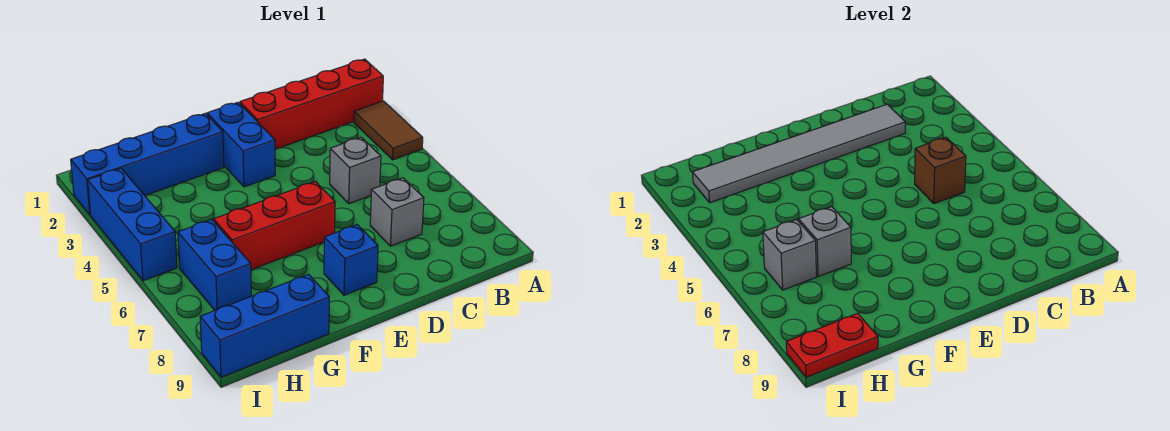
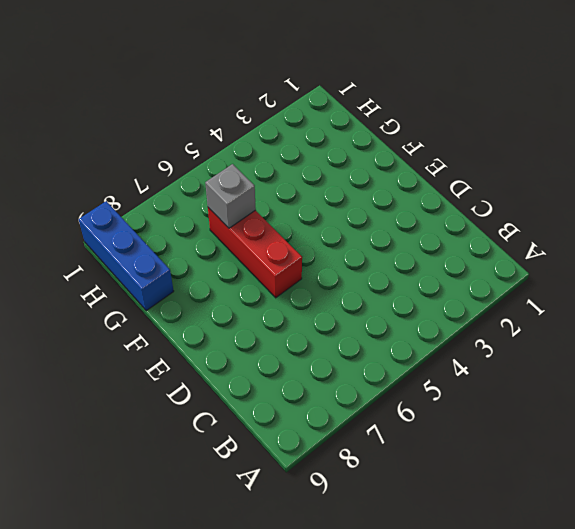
none -> red 1x4 brick [240,59,383,149]
none -> brown 1x2 tile [354,101,423,160]
none -> grey 1x1 brick [330,137,381,204]

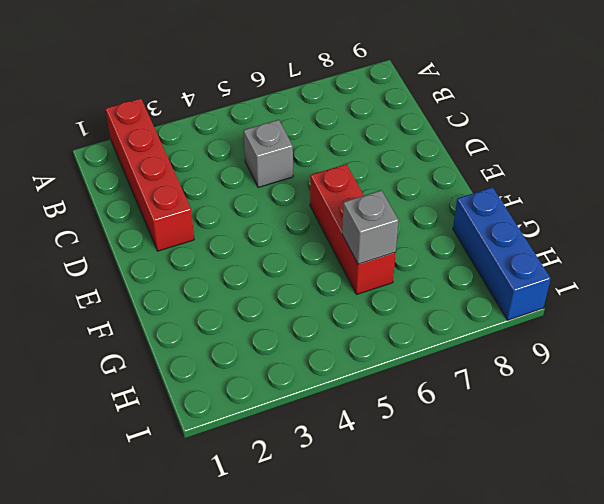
none -> brown 1x2 tile [354,101,423,160]
none -> grey 1x1 brick [370,178,424,246]
none -> blue 1x2 brick [207,102,275,187]

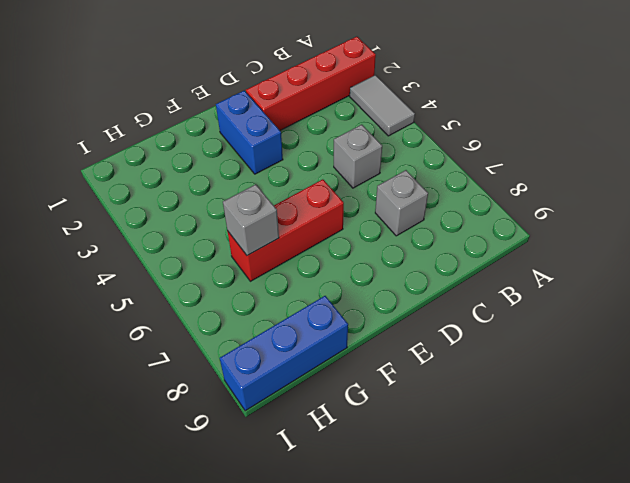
grey 1x2 tile [350,75,415,136] -> brown 1x2 tile [354,101,423,160]
none -> blue 1x1 brick [324,225,378,295]
none -> blue 1x4 brick [71,113,224,215]
none -> blue 1x2 brick [178,219,251,310]

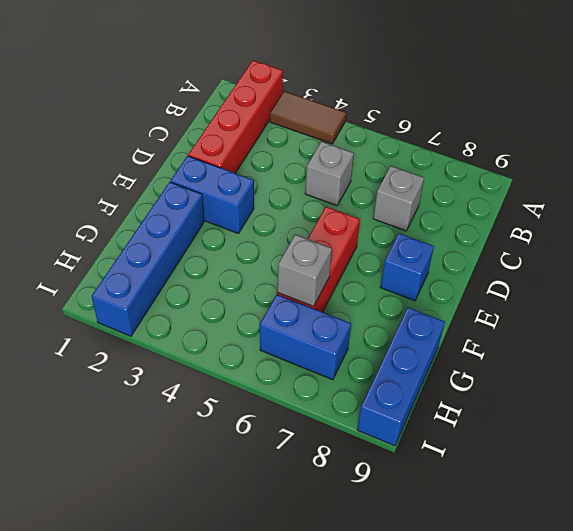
none -> blue 1x3 brick [88,168,177,281]
none -> grey 1x6 tile [692,104,905,203]
none -> brown 1x1 brick [915,137,966,204]

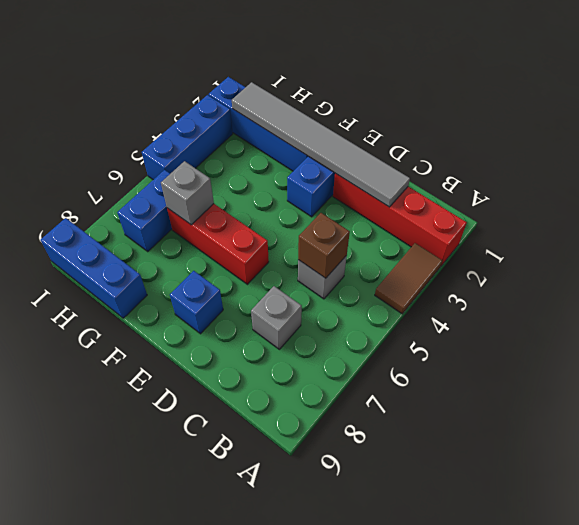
none -> grey 1x1 brick [763,219,816,290]
none -> red 1x2 plate [786,313,878,377]

